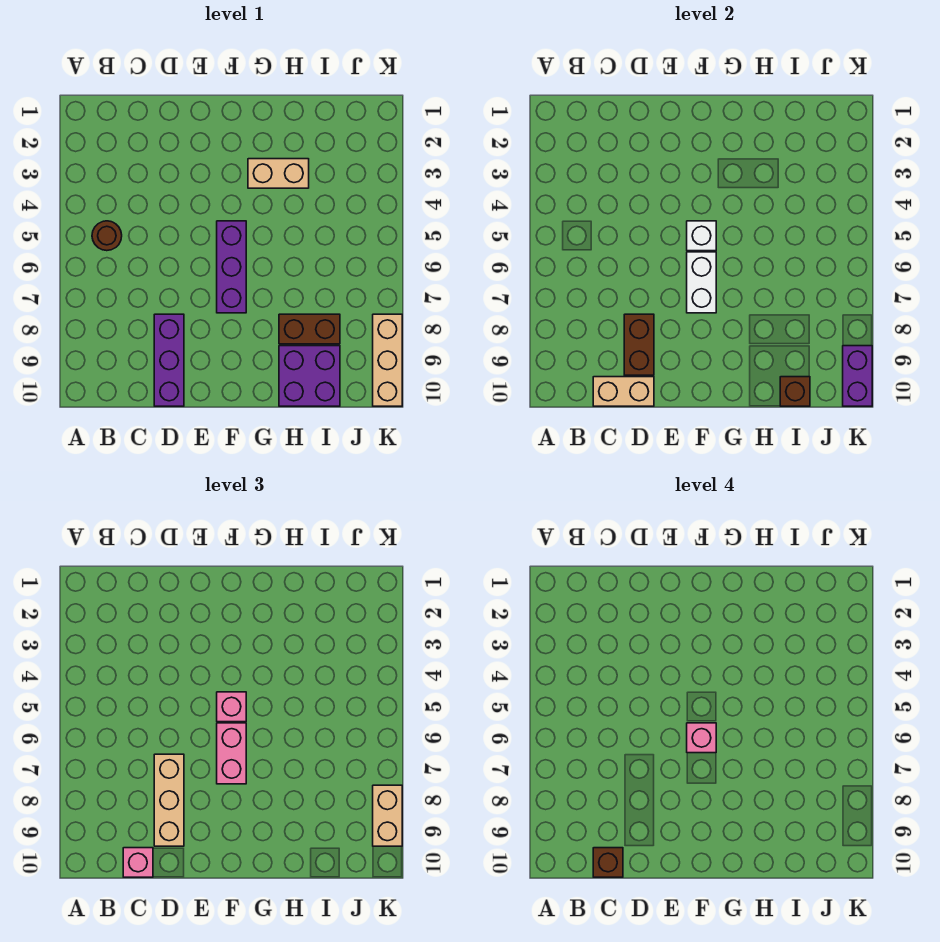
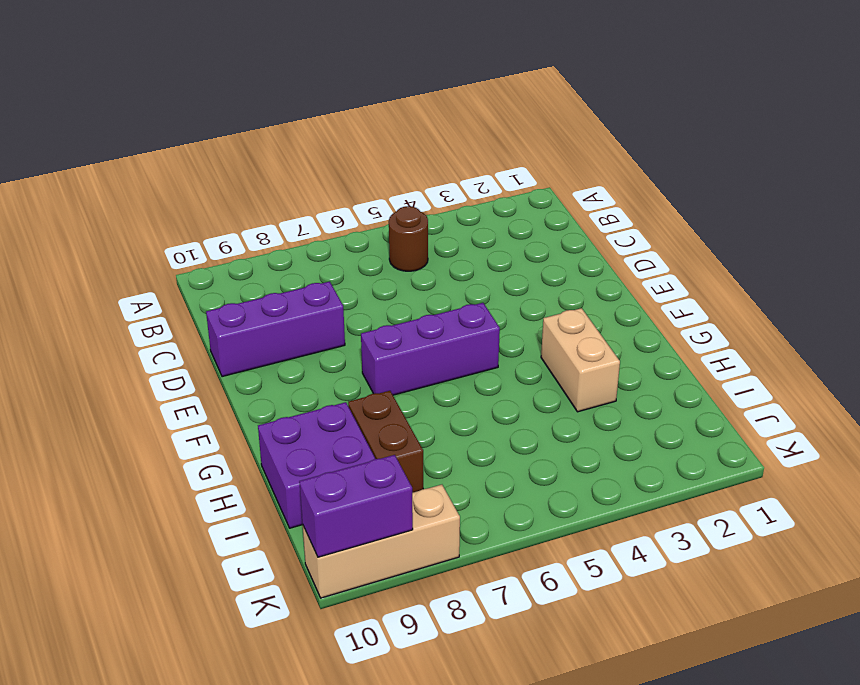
none -> tan 1x2 brick [593,377,654,406]
none -> brown 1x2 brick [624,314,654,375]
none -> white 1x1 brick [687,221,716,251]

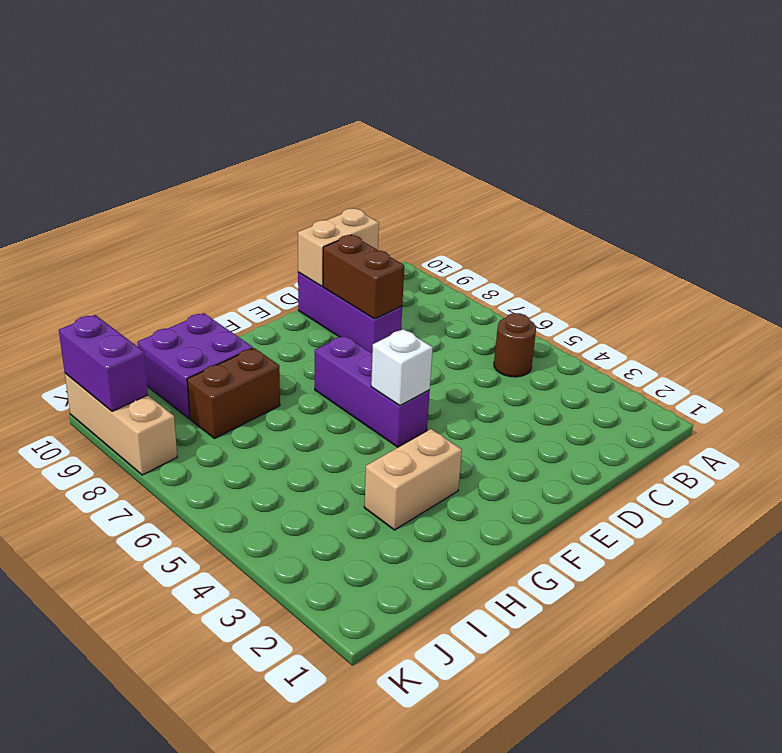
none -> white 1x2 brick [687,252,716,313]
none -> brown 1x1 brick [780,377,810,406]
none -> pink 1x1 brick [123,848,153,877]

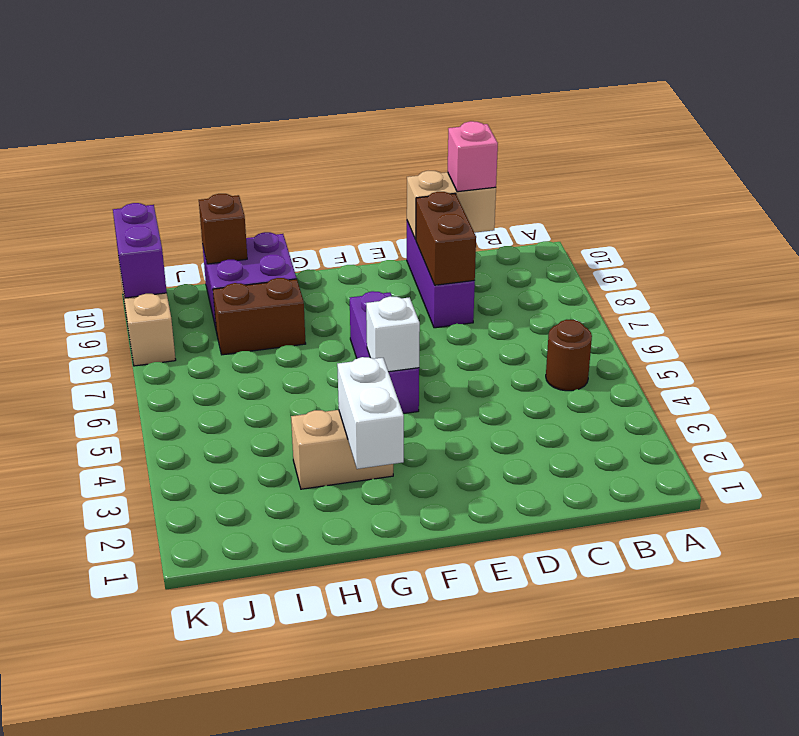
white 1x2 brick [337,357,404,469] -> white 1x2 brick moved to [687,252,716,313]
none -> tan 1x3 brick [154,754,184,846]
none -> pink 1x1 brick [217,692,246,722]
none -> pink 1x2 brick [217,723,246,784]

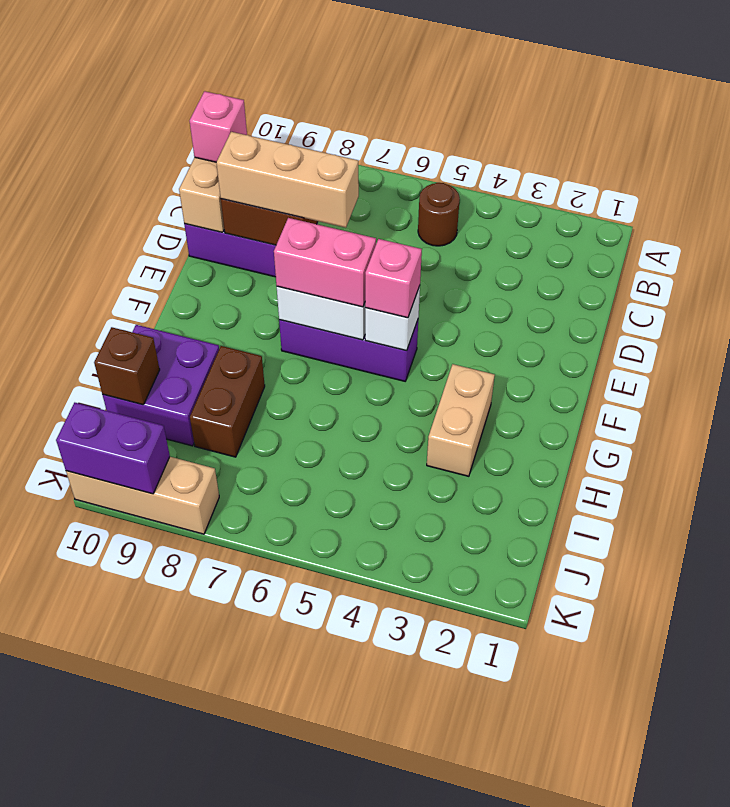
none -> tan 1x2 brick [373,785,402,846]
none -> brown 1x1 brick [593,848,623,877]
none -> pink 1x1 brick [687,723,716,753]

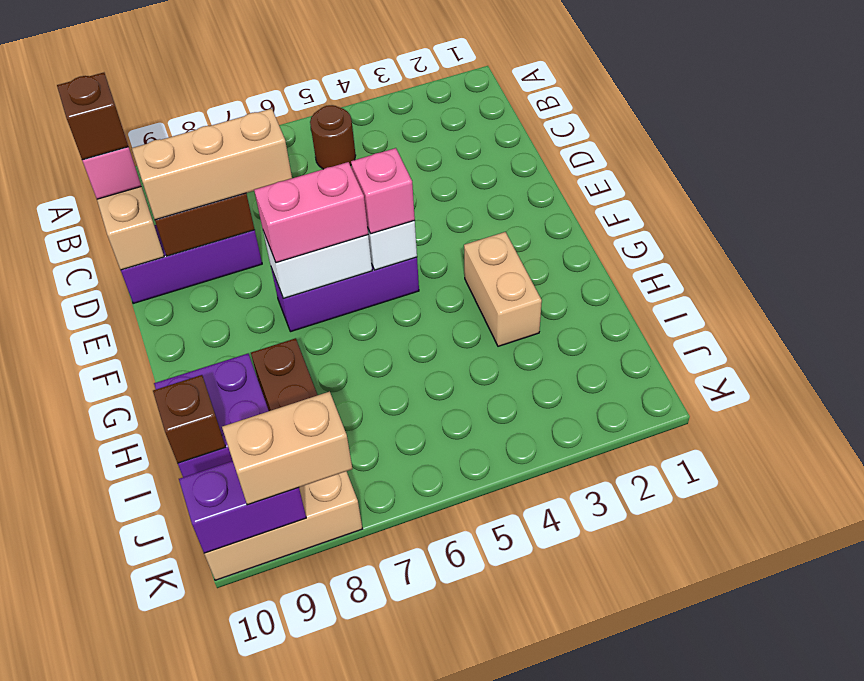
none -> pink 1x1 brick [687,723,716,753]

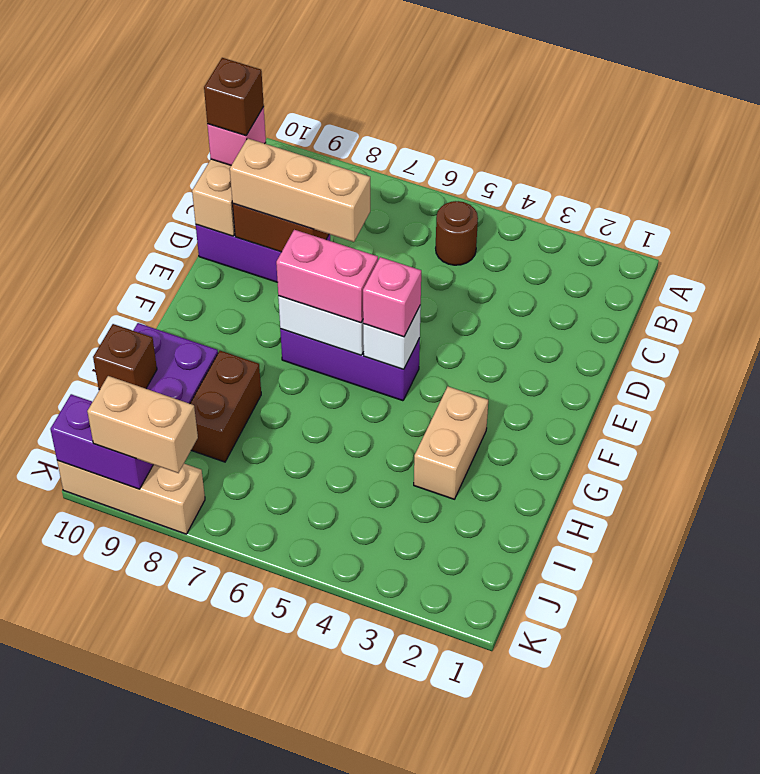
none -> pink 1x1 brick [687,723,716,753]

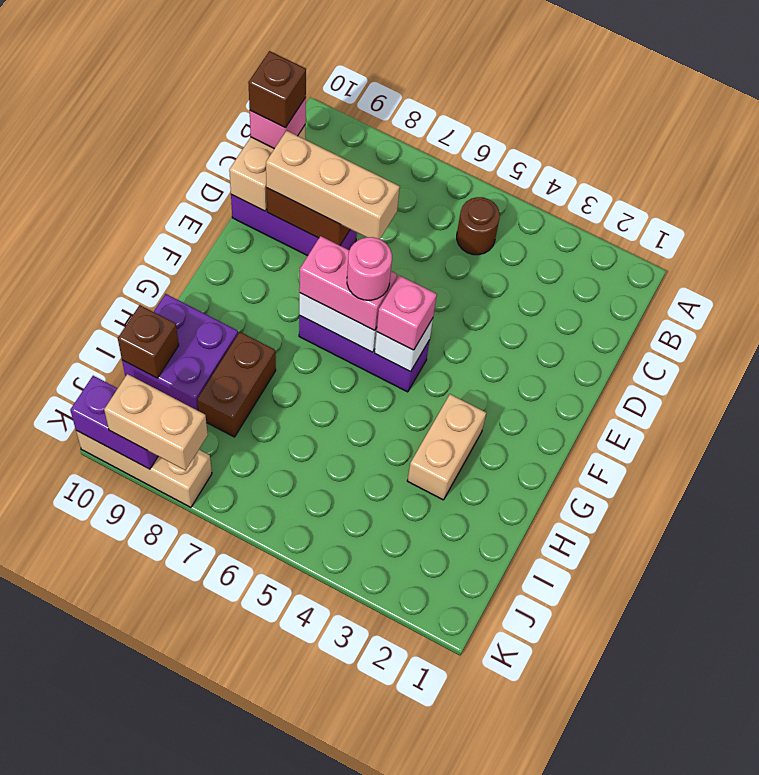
pink 1x1 round brick [347,237,392,300] -> pink 1x1 brick [687,723,716,753]

